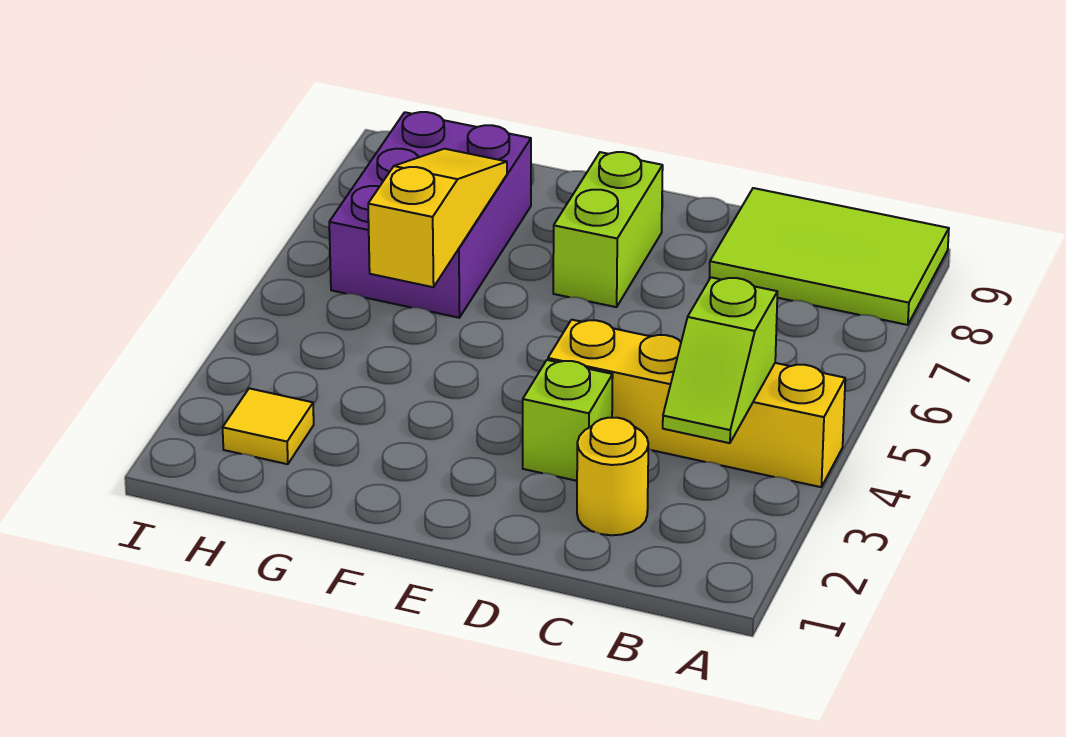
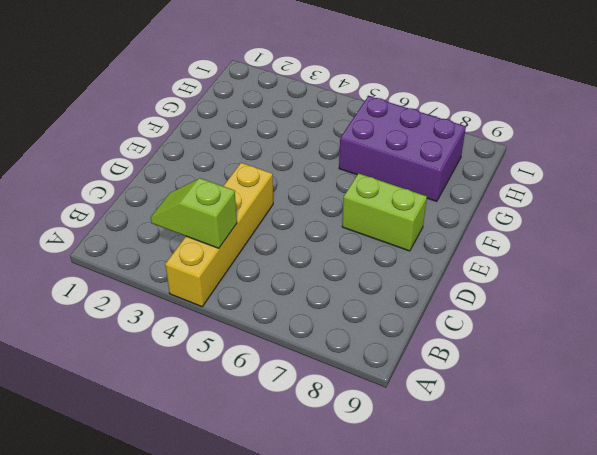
none -> lime 2x3 tile [709,188,949,325]
none -> yellow 1x1 round brick [577,418,648,535]

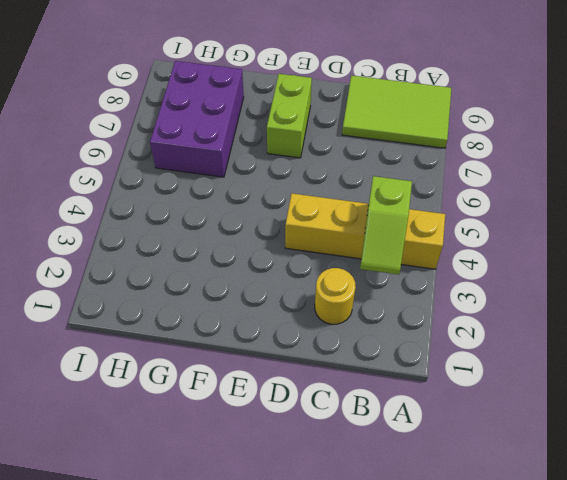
none -> lime 1x1 brick [523,360,613,481]
none -> yellow 1x1 tile [223,388,314,464]

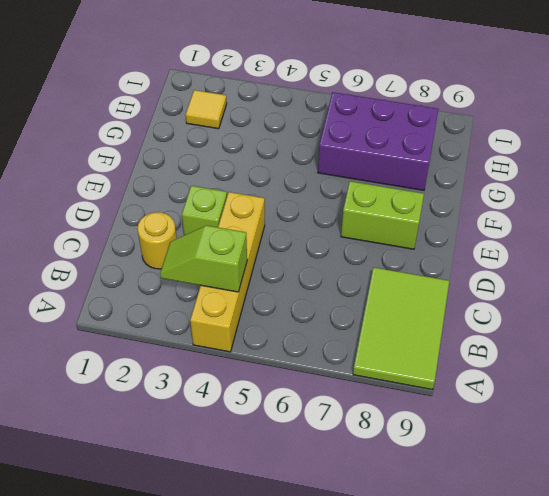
none -> yellow 1x3 slope [368,149,507,287]

